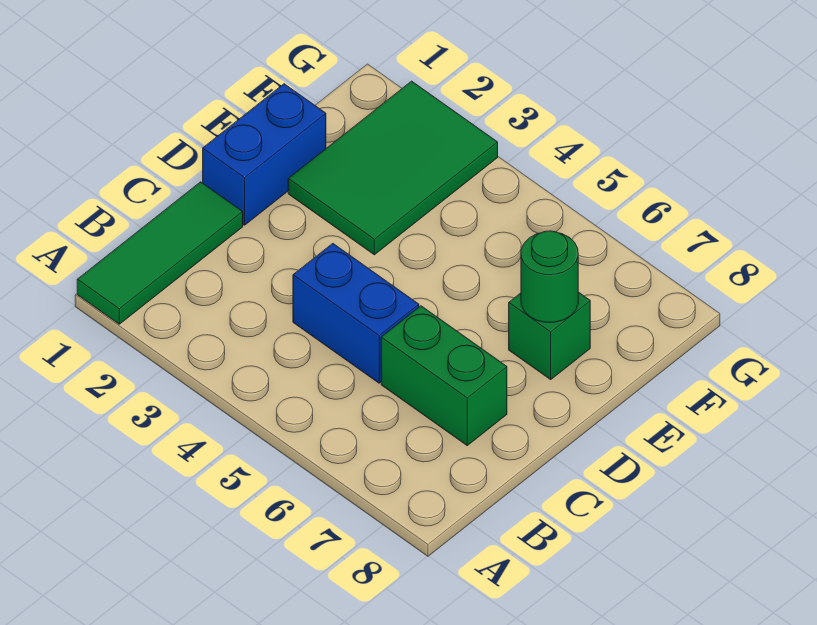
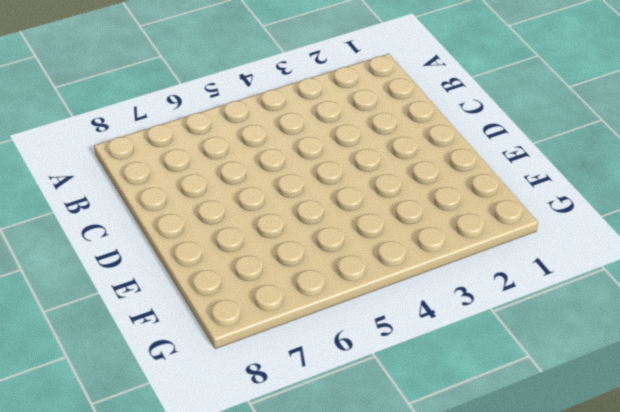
none -> green 1x3 tile [77,182,243,324]
none -> blue 1x2 brick [293,244,419,383]

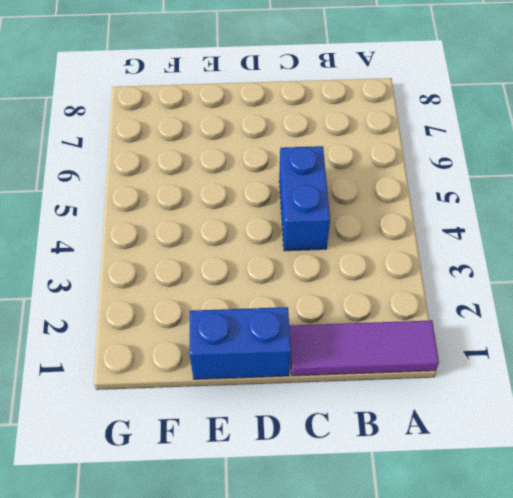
purple 1x3 tile [289,320,439,376] -> green 1x3 tile [77,182,243,324]
none -> green 1x2 brick [381,306,507,445]
none -> green 2x3 tile [288,81,498,255]

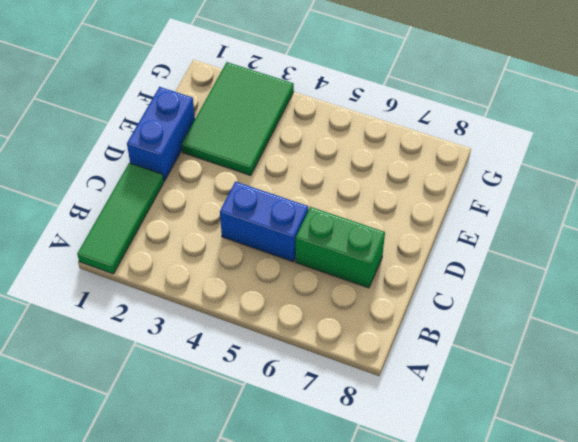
none -> green 1x1 brick [509,292,590,379]
none -> green 1x1 round brick [521,231,578,322]

